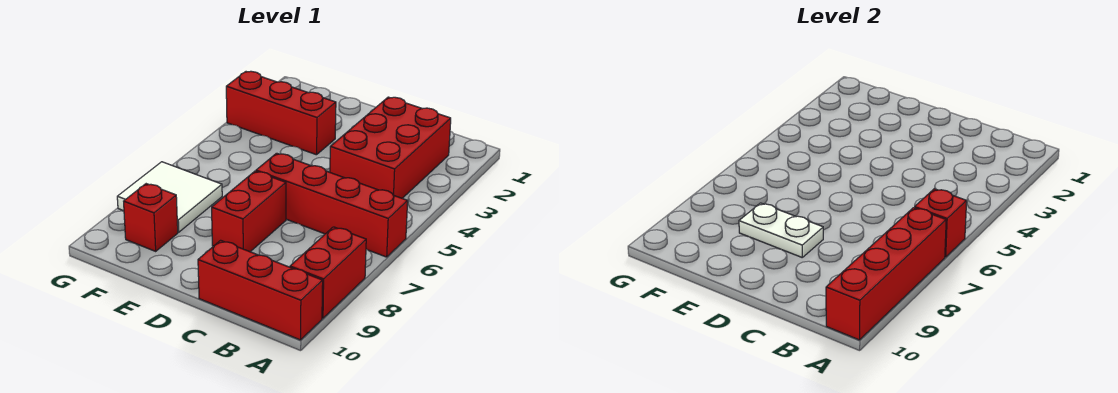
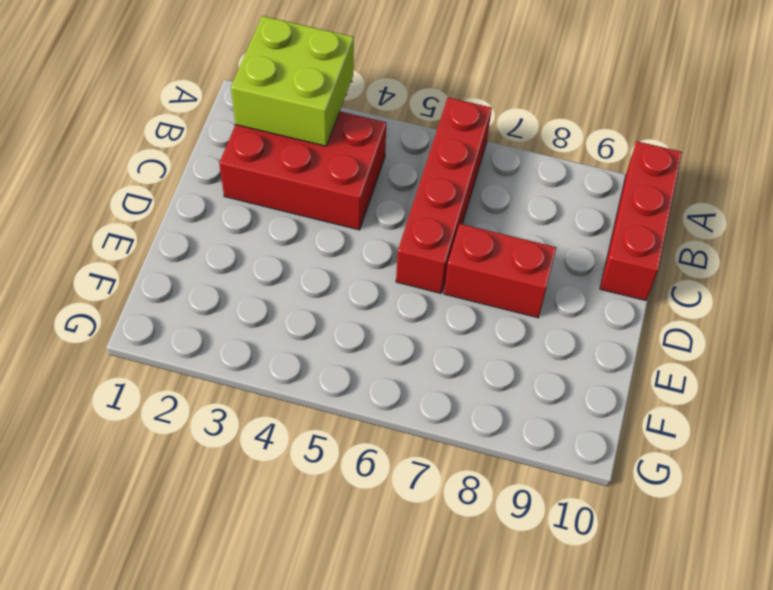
lime 2x2 brick [231,16,354,146] -> none
none -> red 1x2 brick [290,227,366,318]
none -> red 1x3 brick [226,71,336,155]

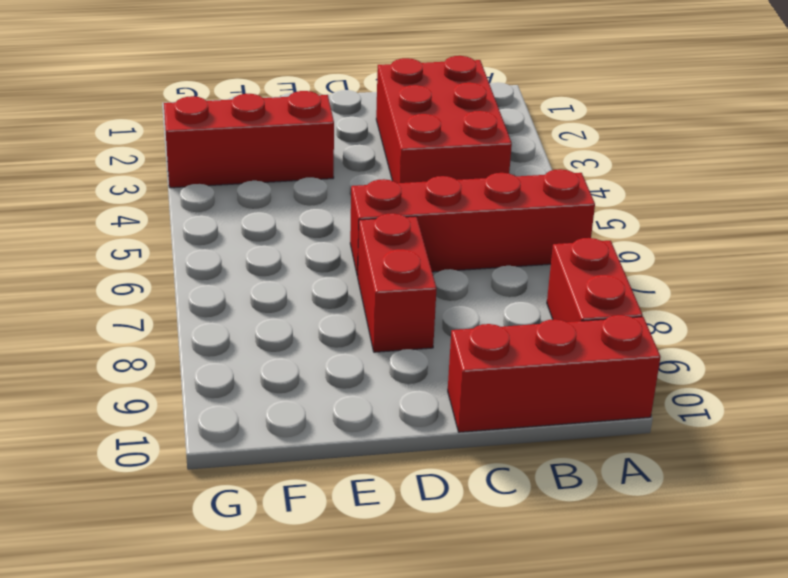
none -> white 2x2 tile [117,162,222,232]
none -> red 1x1 brick [124,184,178,251]

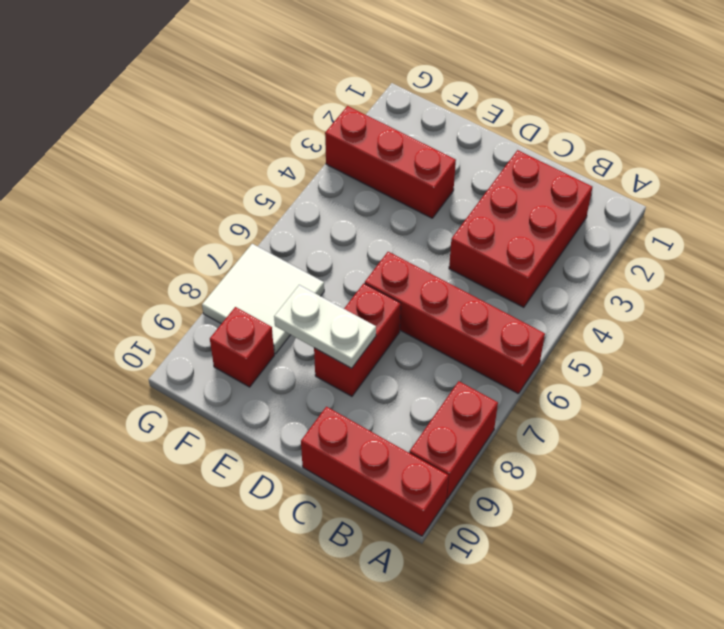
none -> red 1x1 brick [915,189,967,257]
none -> red 1x4 brick [826,208,946,340]

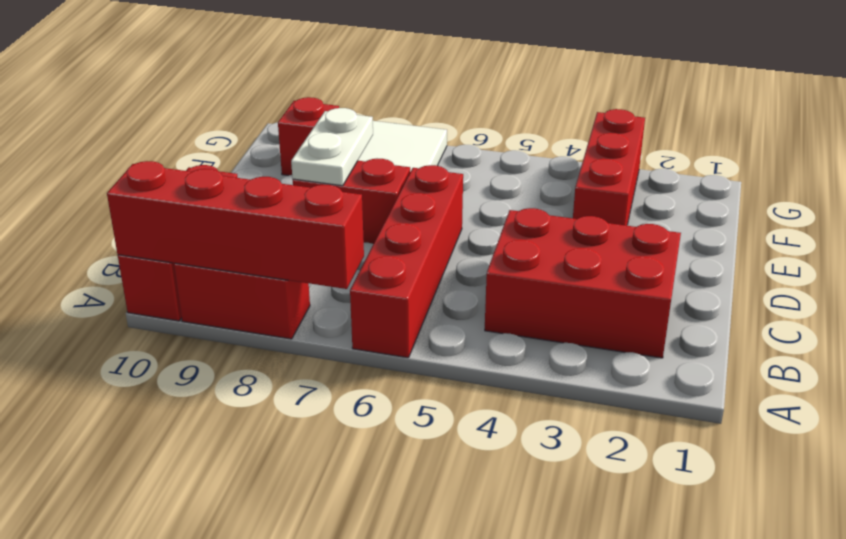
none -> red 1x1 brick [915,189,967,257]

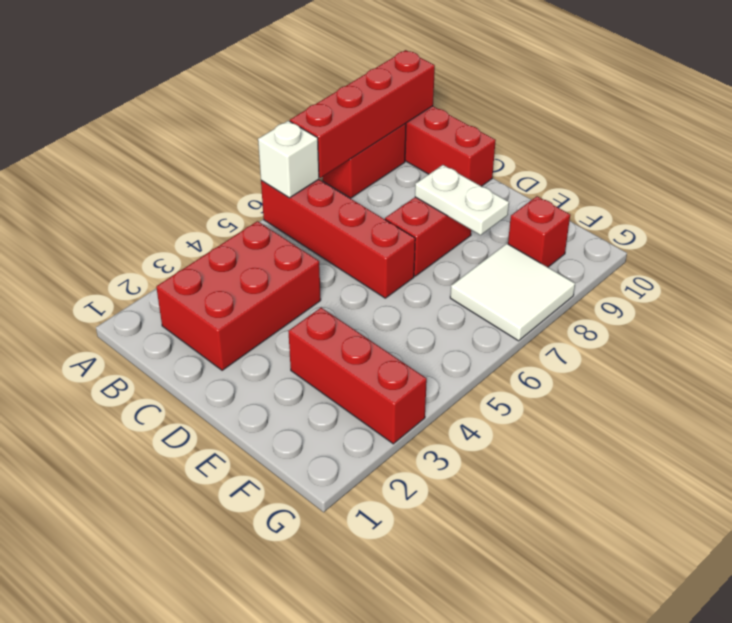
white 1x1 brick [258,121,319,198] -> red 1x1 brick [915,189,967,257]

